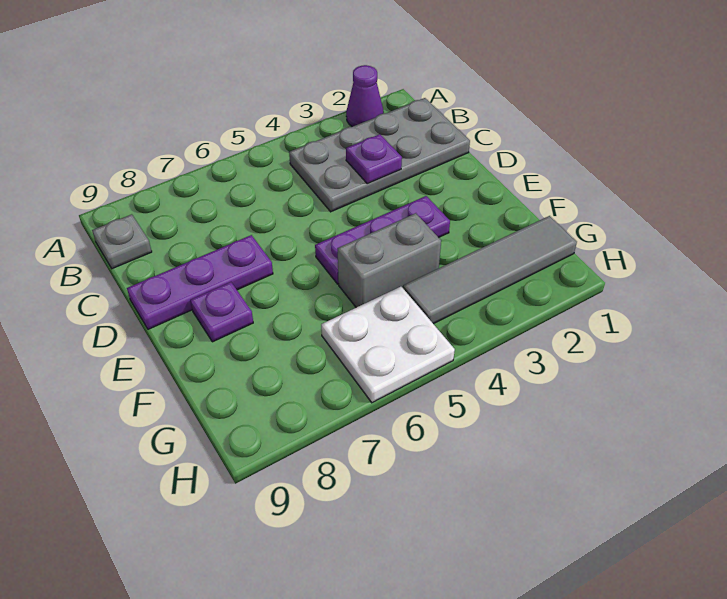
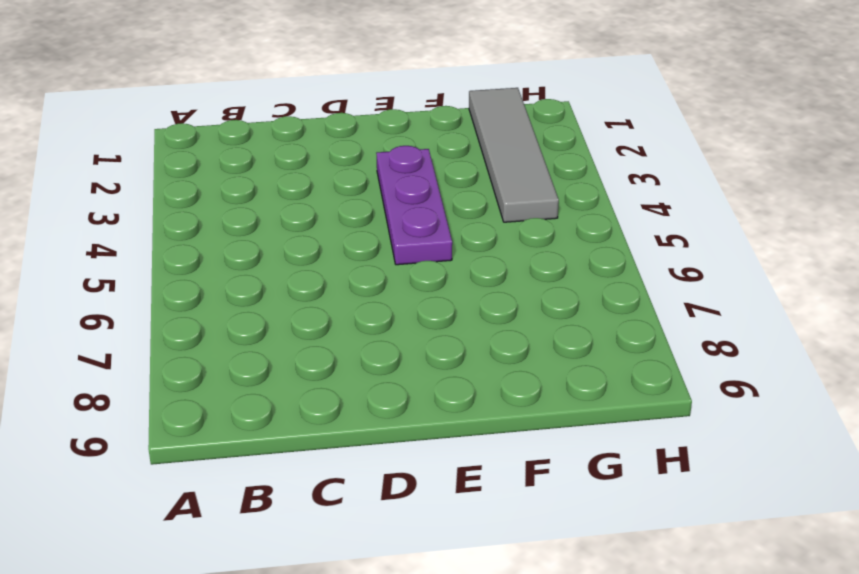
none -> purple 1x1 cone [346,65,384,127]
none -> grey 2x4 plate [289,98,470,212]

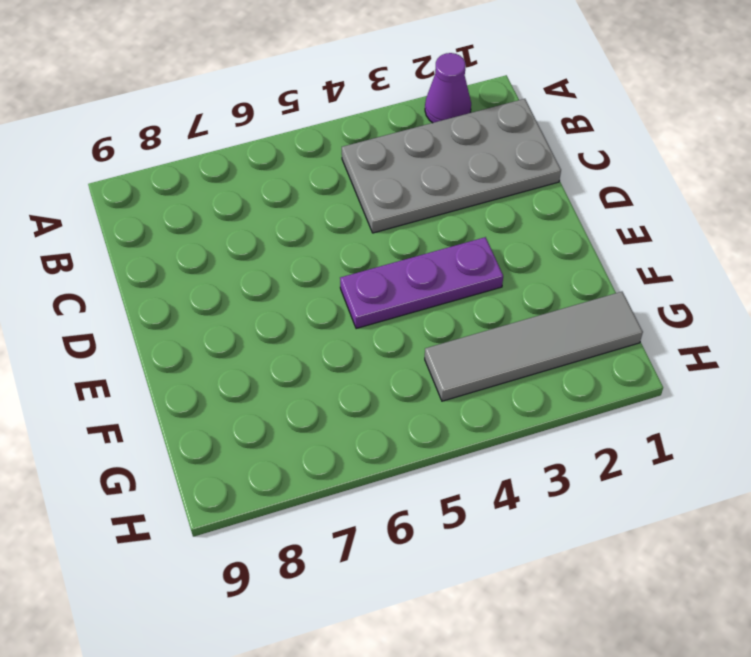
none -> grey 1x1 plate [92,214,152,269]
none -> purple 1x3 plate [127,235,273,329]

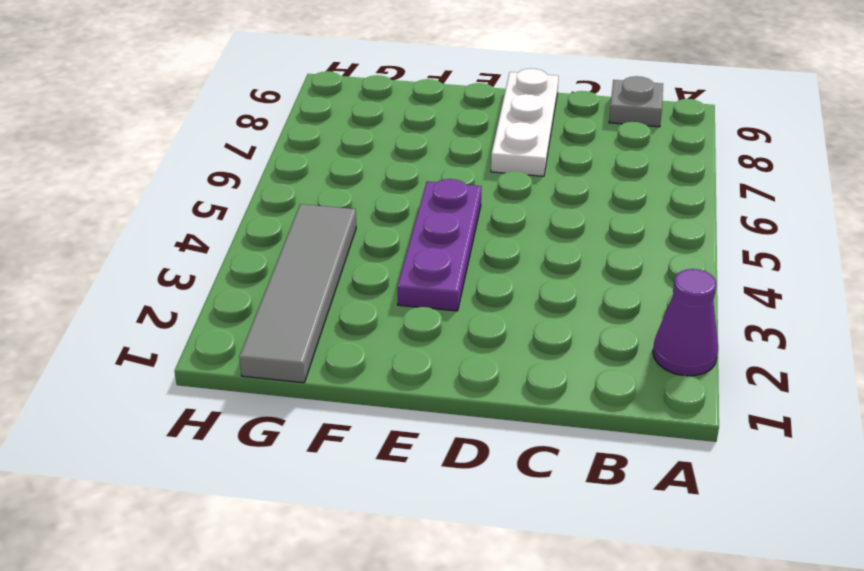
white 1x3 plate [491,69,559,176] -> purple 1x3 plate [127,235,273,329]
none -> grey 2x4 plate [289,98,470,212]
none -> purple 1x1 plate [190,282,253,342]

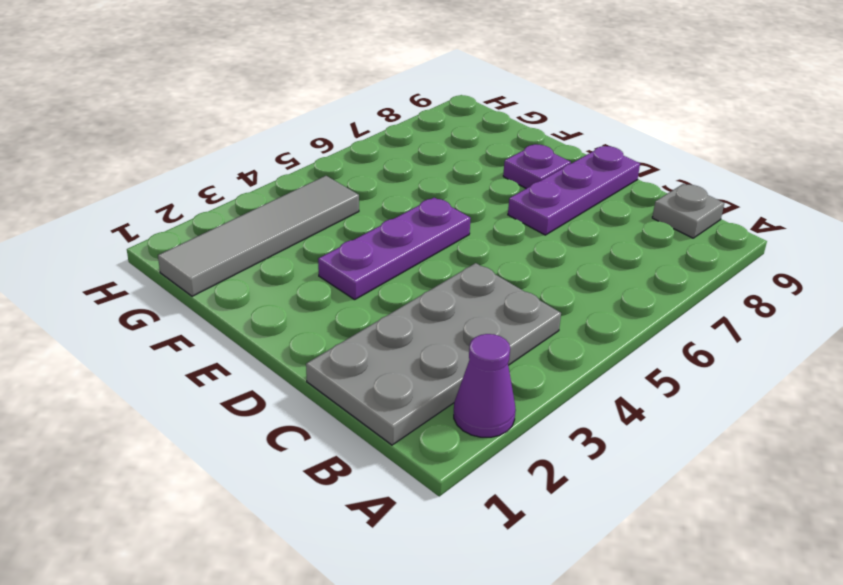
none -> grey 1x2 brick [337,213,441,307]
none -> white 2x2 plate [321,287,455,403]

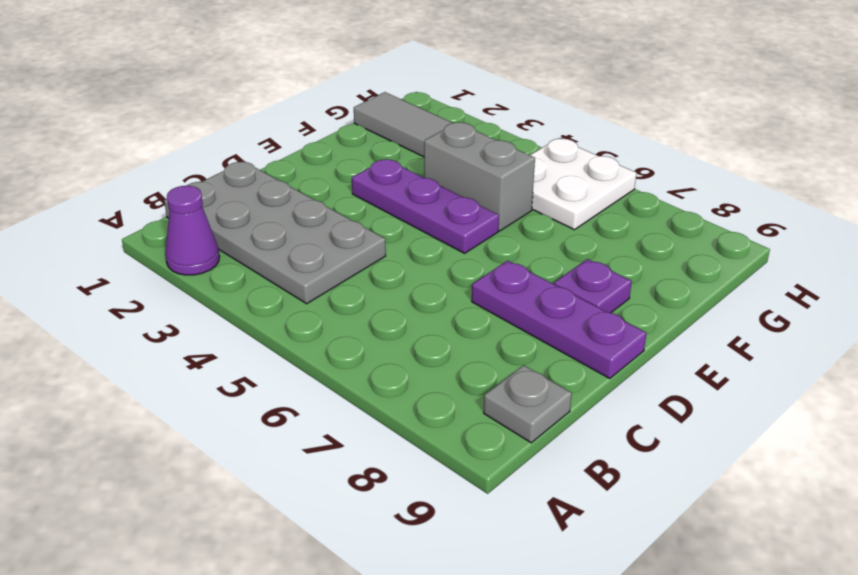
none -> purple 1x1 plate [346,134,402,183]

